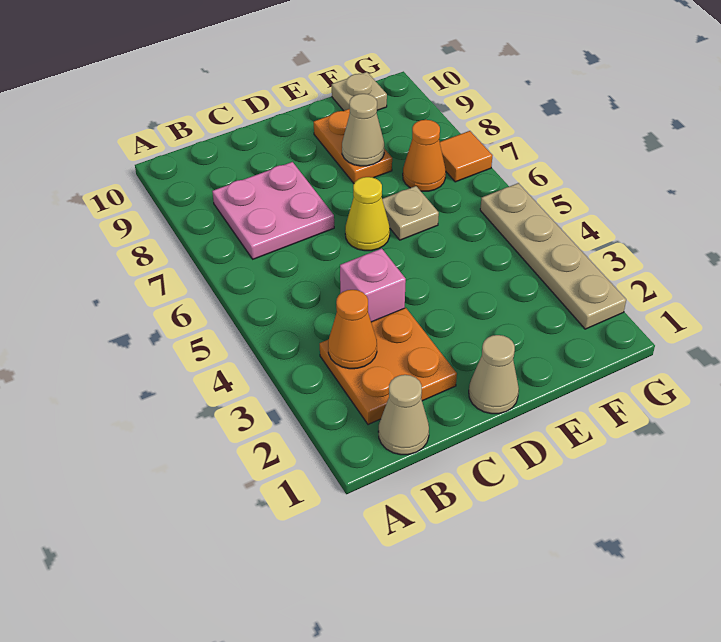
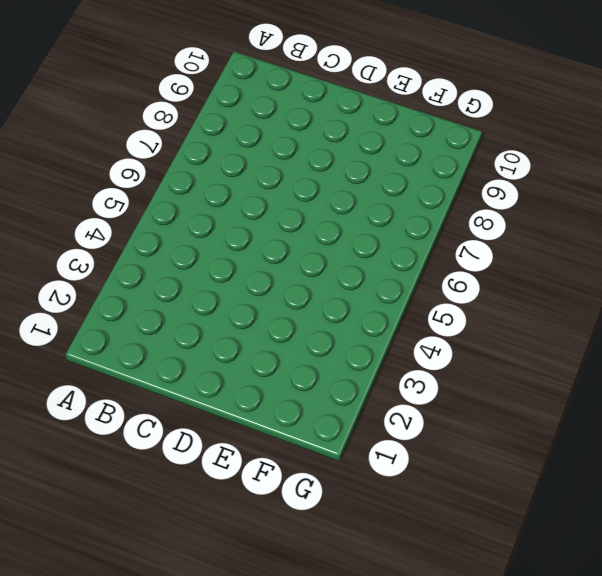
none -> tan 1x1 cone [378,375,429,455]
none -> orange 2x2 plate [320,308,457,425]
none -> pink 2x2 plate [212,162,334,259]

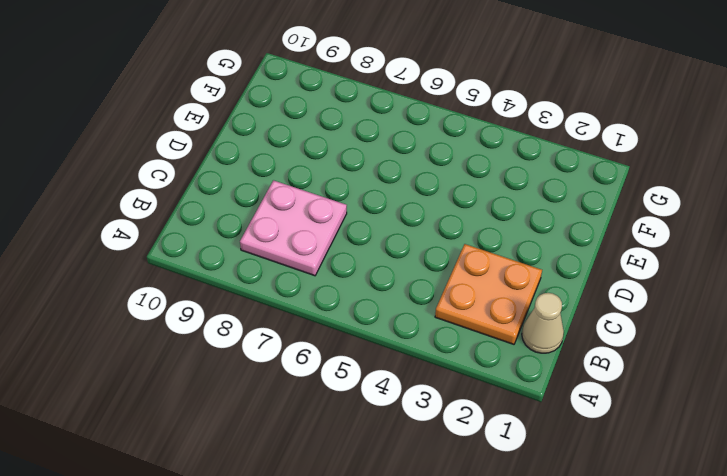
none -> pink 1x1 brick [340,248,406,322]
none -> tan 1x1 cone [469,335,519,414]
none -> yellow 1x1 cone [345,177,390,251]

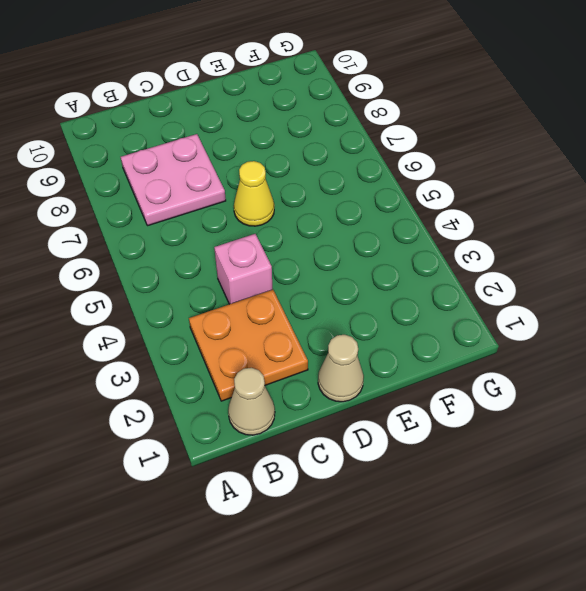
none -> tan 1x1 plate [382,186,439,240]
none -> orange 1x2 plate [314,109,392,183]
none -> orange 1x1 cone [403,120,446,191]

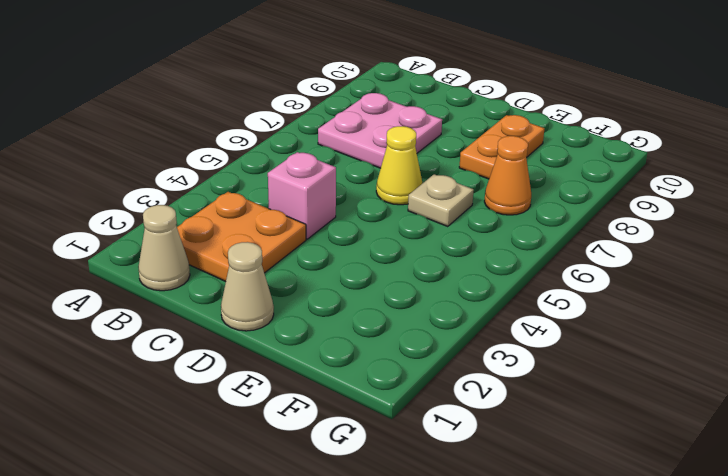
none -> tan 1x1 plate [332,72,387,111]
none -> tan 1x4 plate [480,183,626,329]
none -> orange 1x1 tile [440,131,493,182]

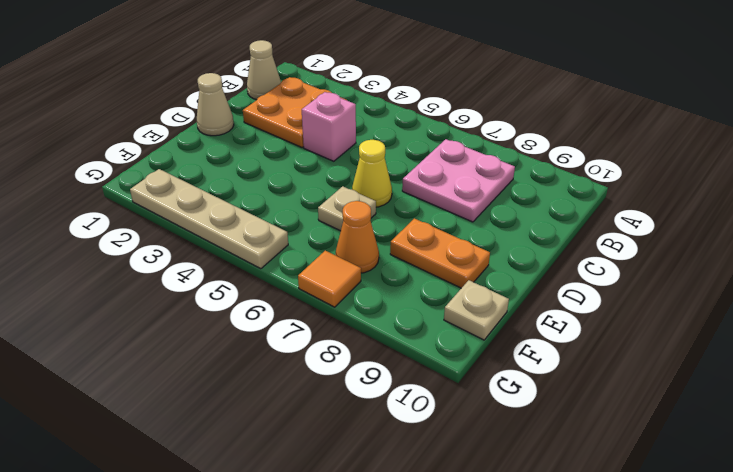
none -> orange 1x1 cone [328,290,377,369]
none -> tan 1x1 cone [342,94,384,166]

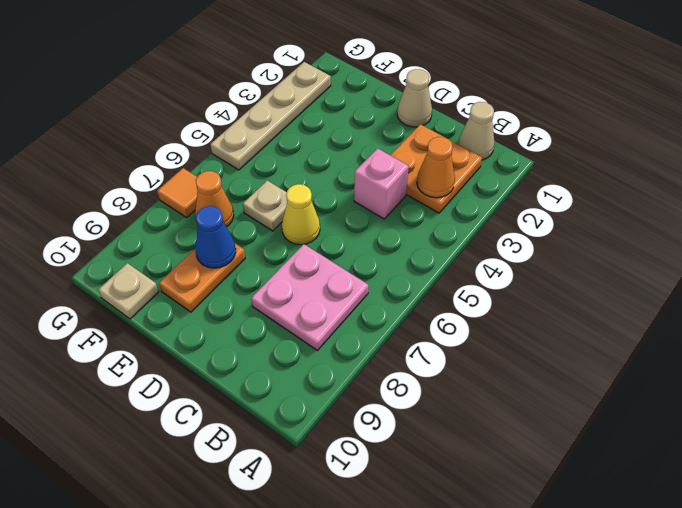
blue 1x1 cone [195,206,236,268] -> tan 1x1 cone [342,94,384,166]

